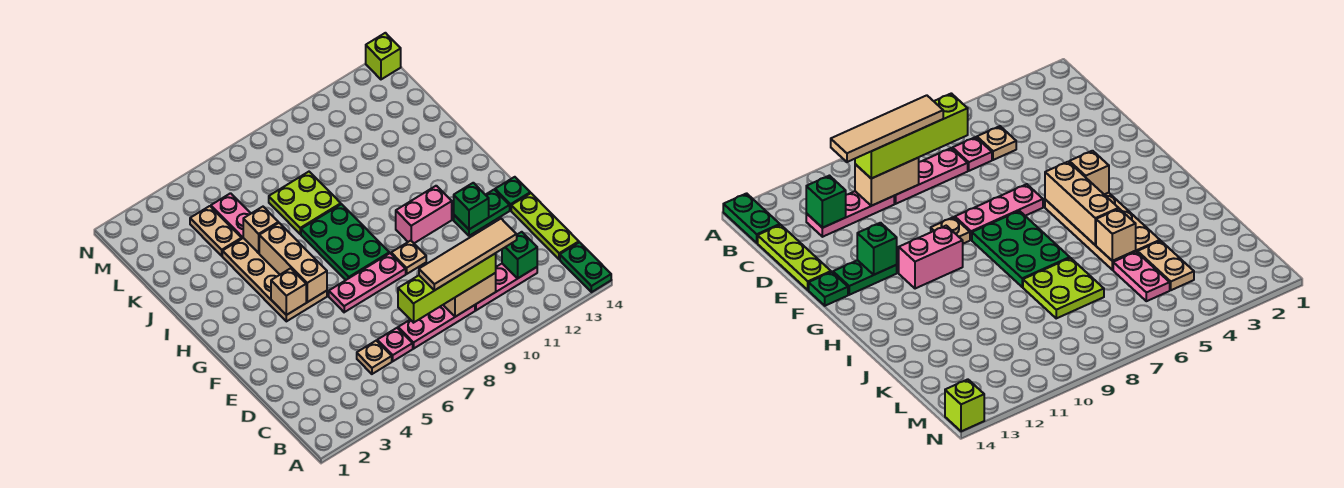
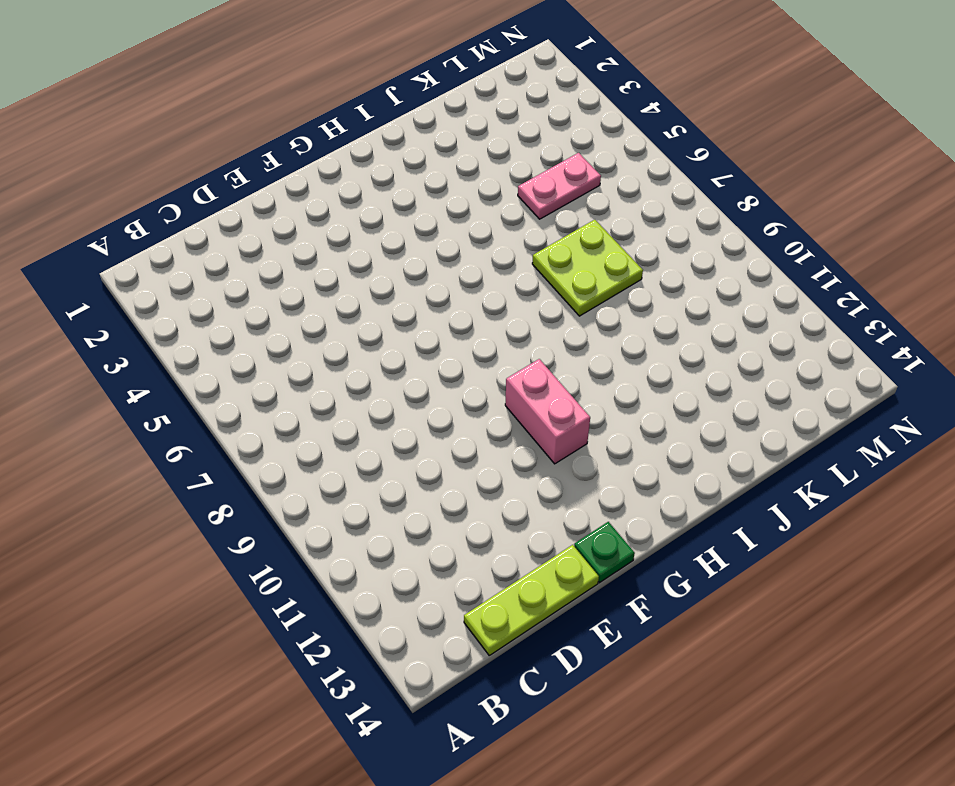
none -> green 1x2 plate [560,242,611,292]
none -> tan 1x1 plate [357,341,392,374]
none -> pink 1x1 plate [377,328,413,361]

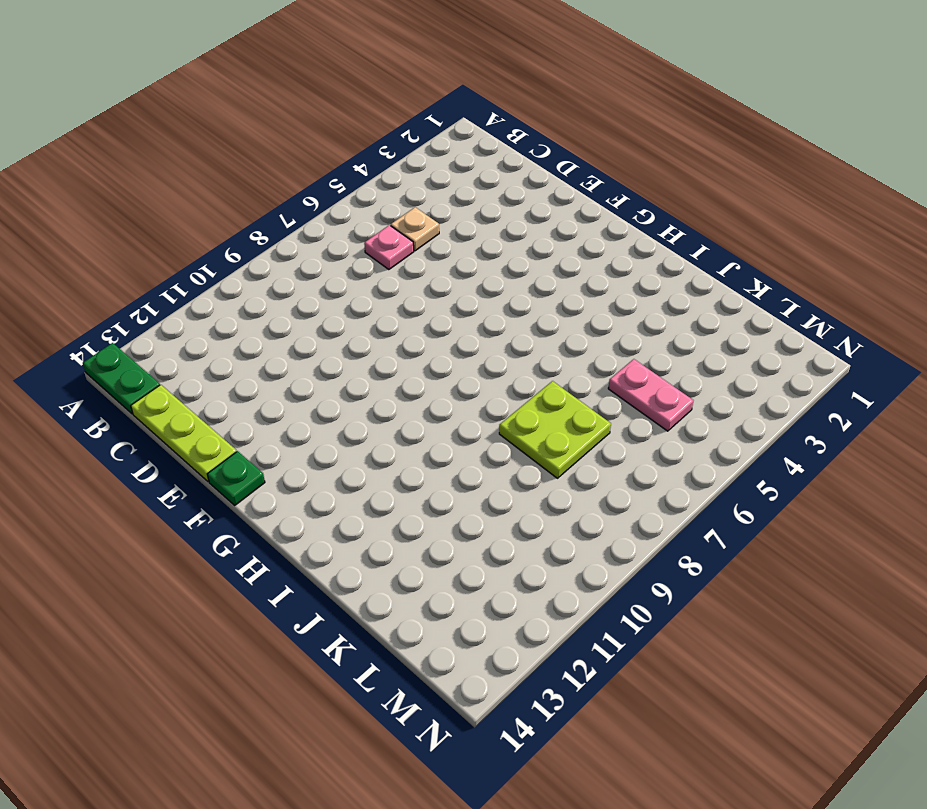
none -> pink 1x3 plate [398,305,475,349]
none -> pink 1x3 plate [475,264,537,310]
none -> pink 1x3 plate [329,253,406,312]

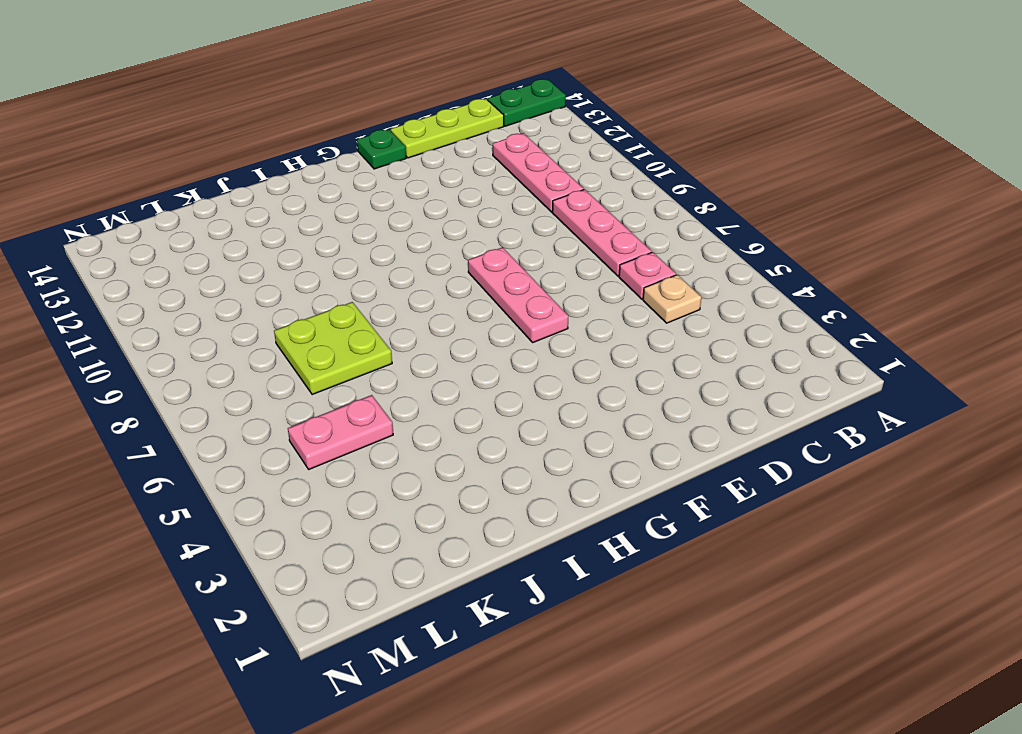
none -> tan 1x1 plate [391,241,426,274]
none -> green 1x2 plate [454,190,510,236]
none -> tan 2x4 plate [222,238,327,321]

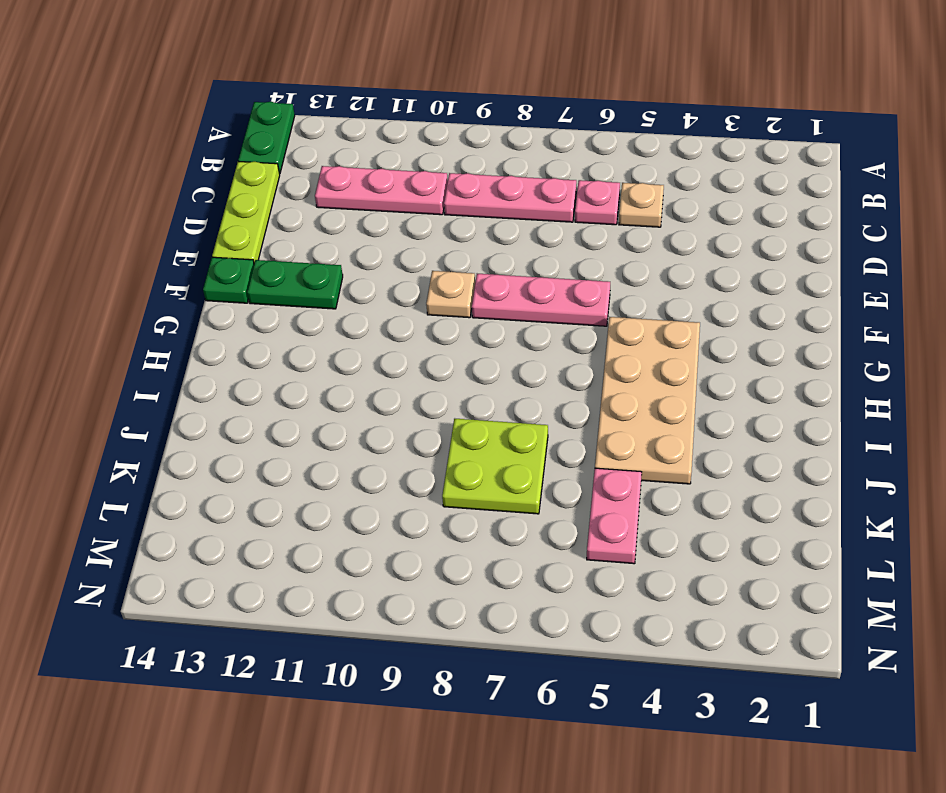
none -> green 2x3 plate [301,204,389,280]
none -> pink 1x2 brick [396,186,452,243]
none -> tan 1x2 plate [190,206,241,256]

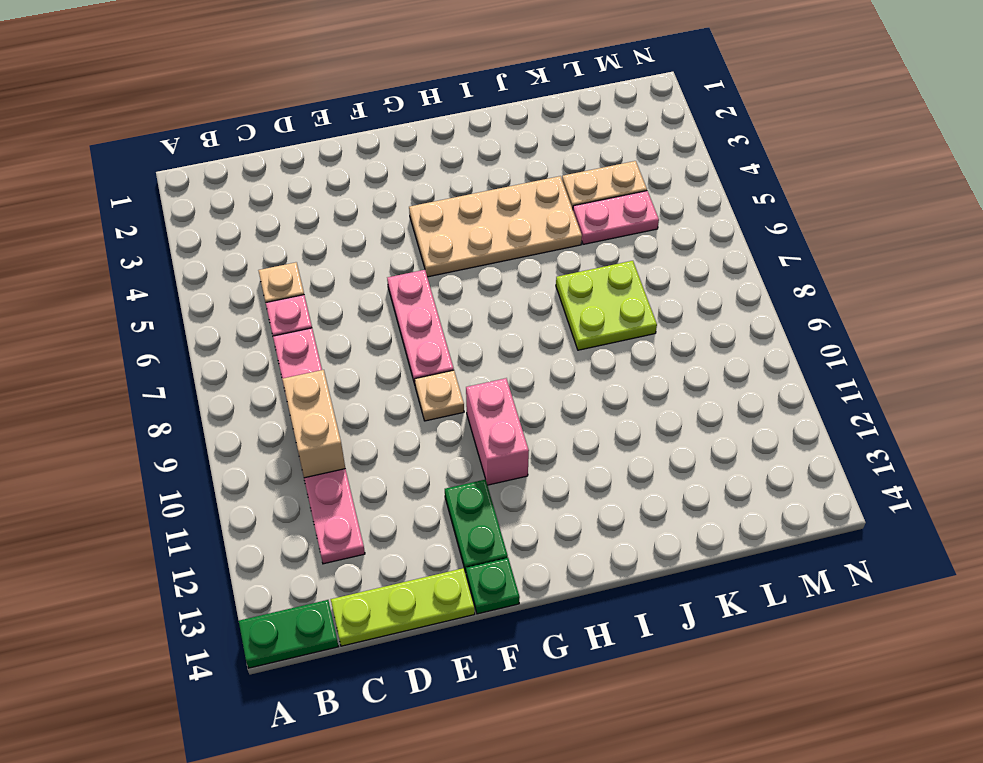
none -> green 2x3 plate [301,204,389,280]
none -> lime 1x1 brick [366,33,401,79]
none -> green 1x1 brick [502,232,537,278]

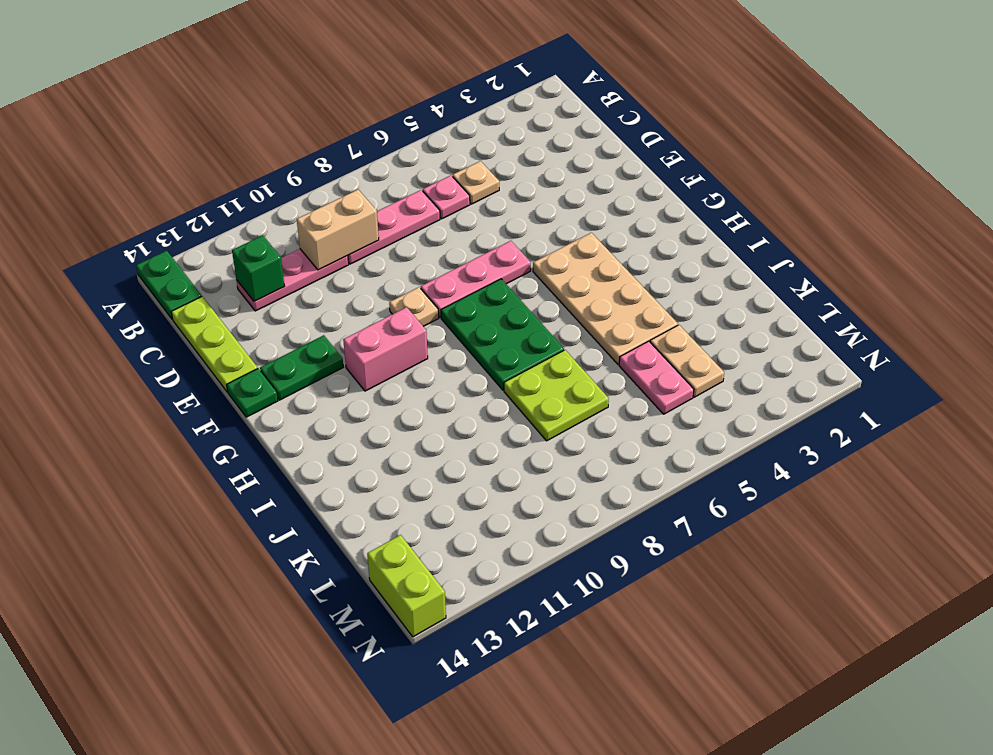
lime 1x2 brick [367,535,446,637] -> lime 1x1 brick [366,33,401,79]
none -> green 1x1 brick [454,183,489,229]
none -> tan 1x1 brick [271,268,306,315]
none -> tan 1x3 brick [259,223,327,302]

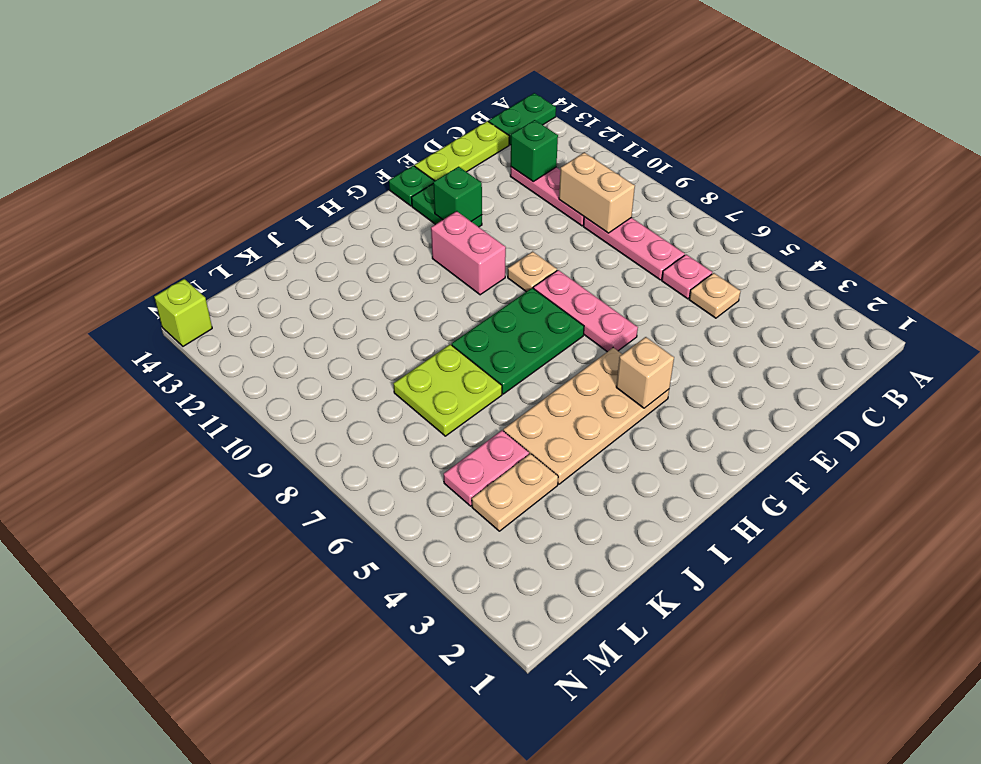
none -> tan 1x3 brick [259,223,327,302]
none -> tan 1x1 brick [243,207,278,253]
none -> lime 1x4 brick [398,253,496,323]

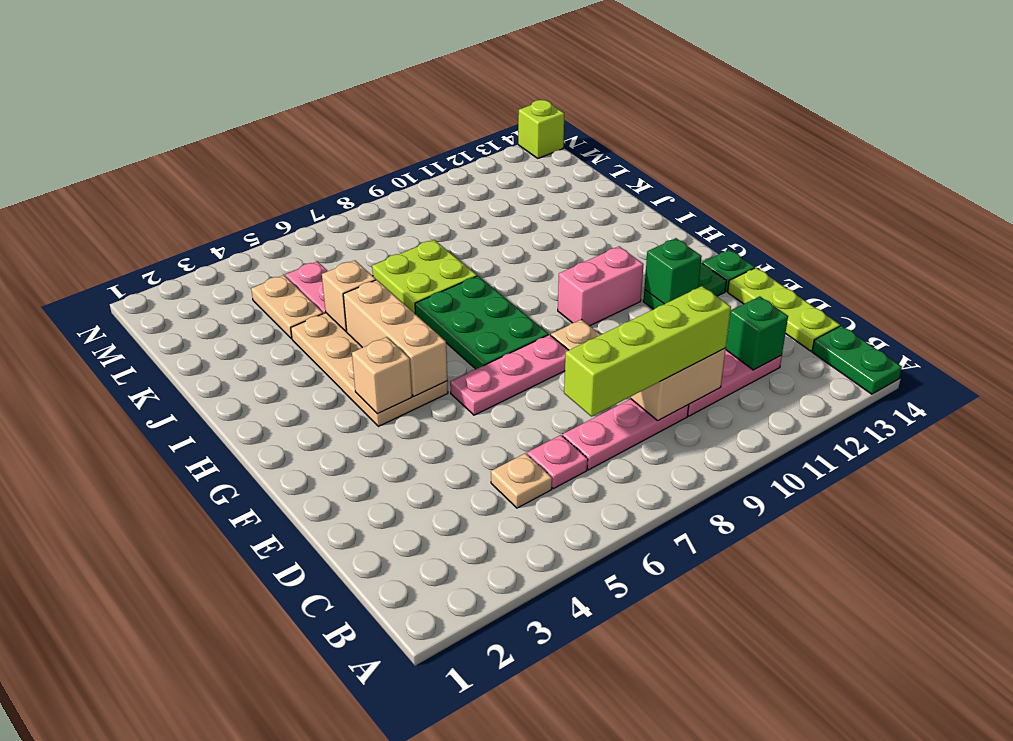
none -> tan 1x4 tile [419,219,517,291]

